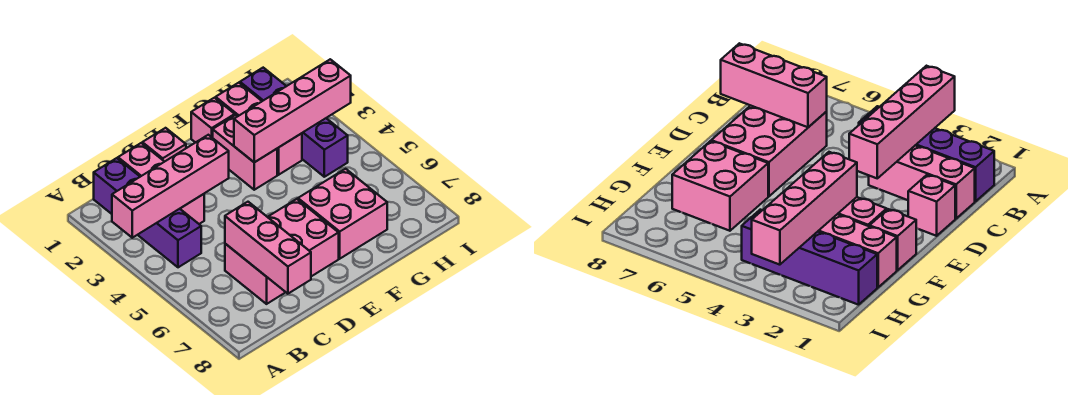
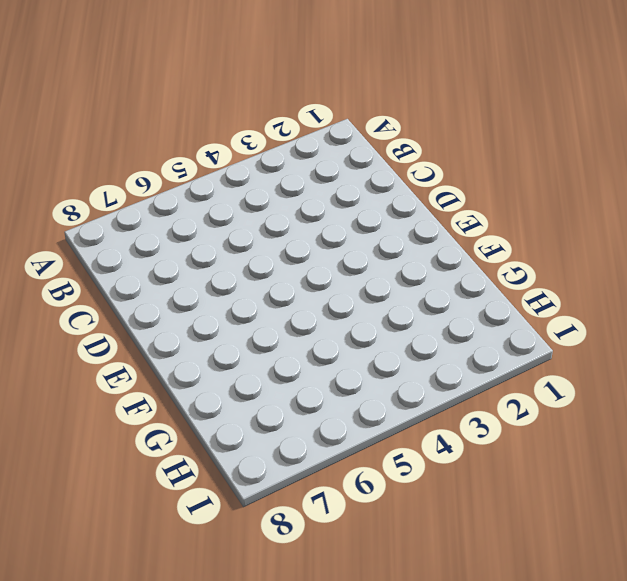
none -> purple 1x4 brick [94,158,201,267]
none -> pink 1x3 brick [118,143,204,224]
none -> pink 2x3 brick [225,199,339,304]

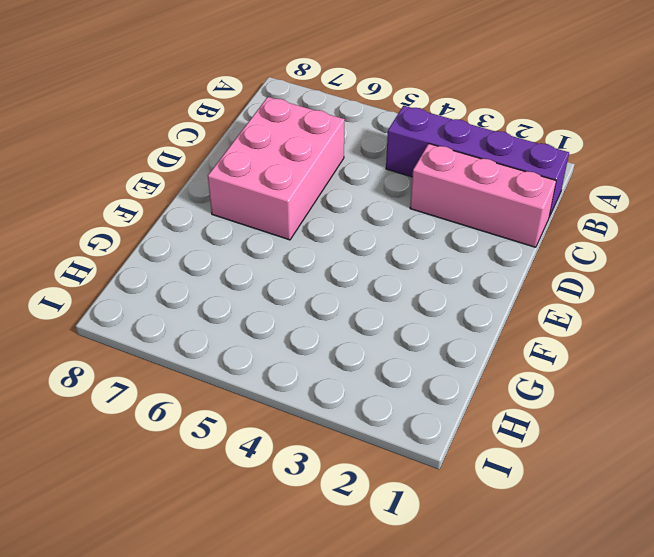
none -> pink 1x1 brick [142,128,186,162]
none -> pink 1x1 brick [191,98,235,143]
none -> pink 1x2 brick [213,115,277,190]

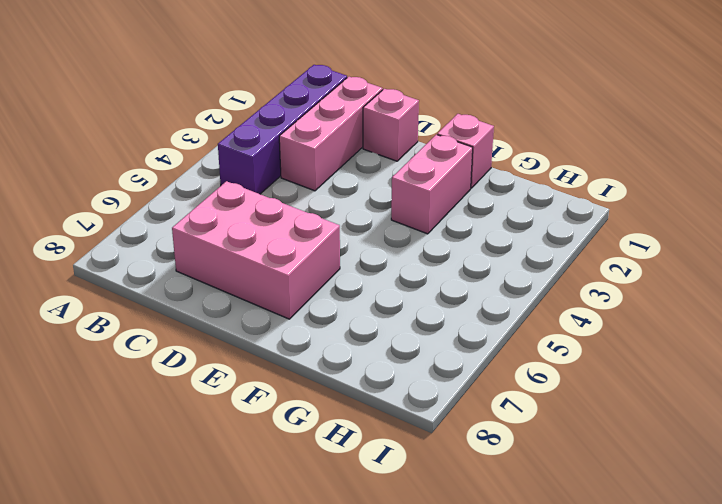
none -> pink 2x2 brick [298,169,387,259]
none -> pink 1x3 brick [216,83,302,175]
none -> purple 1x4 brick [240,68,348,177]

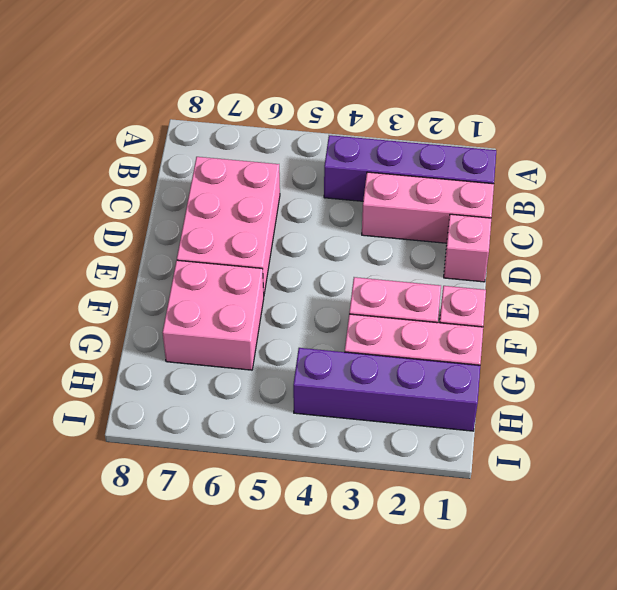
none -> pink 1x4 brick [112,135,229,238]
none -> pink 1x3 brick [225,202,311,294]
none -> pink 1x4 brick [234,59,351,162]

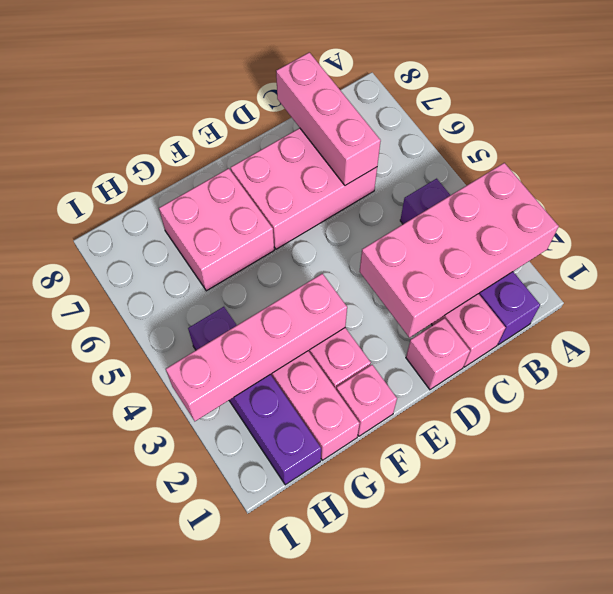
pink 2x4 brick [359,163,559,337] -> pink 1x4 brick [112,135,229,238]

